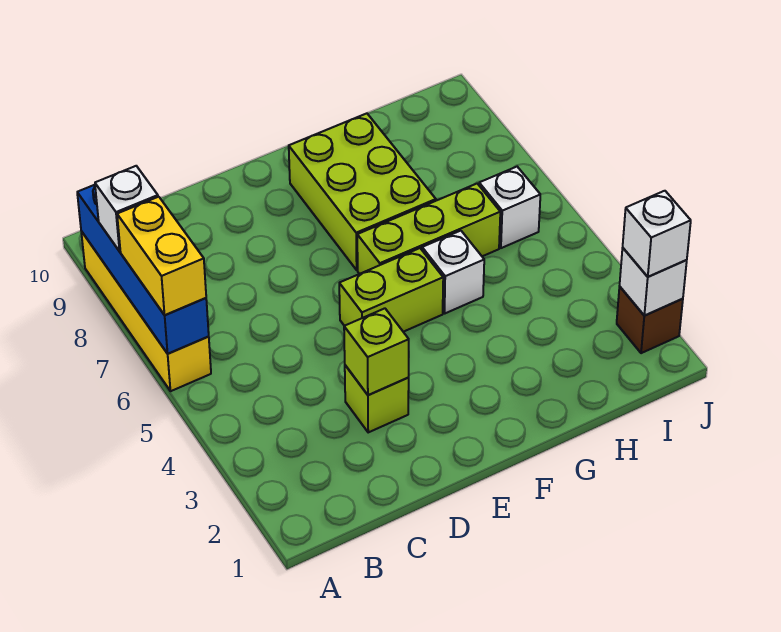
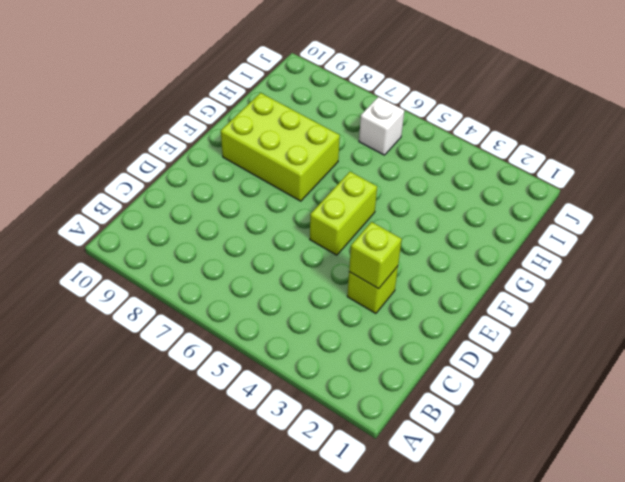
none -> yellow 1x4 brick [81,231,211,391]
none -> lime 1x3 brick [357,184,500,274]
none -> white 1x1 brick [422,231,484,313]

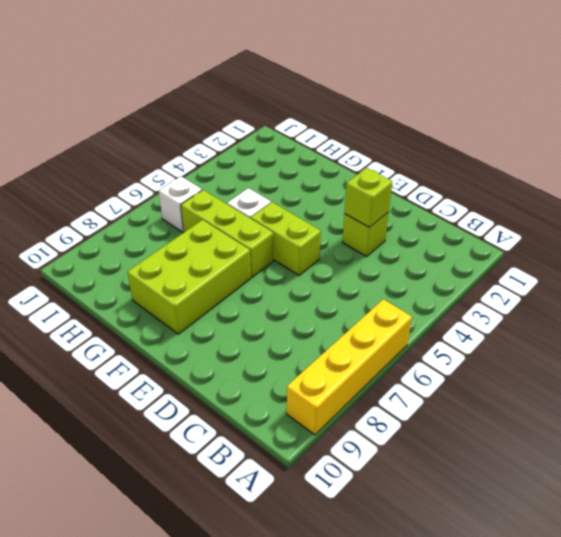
none -> brown 1x1 brick [617,287,683,353]
none -> blue 1x4 brick [77,185,209,354]
none -> white 1x1 brick [620,248,687,316]

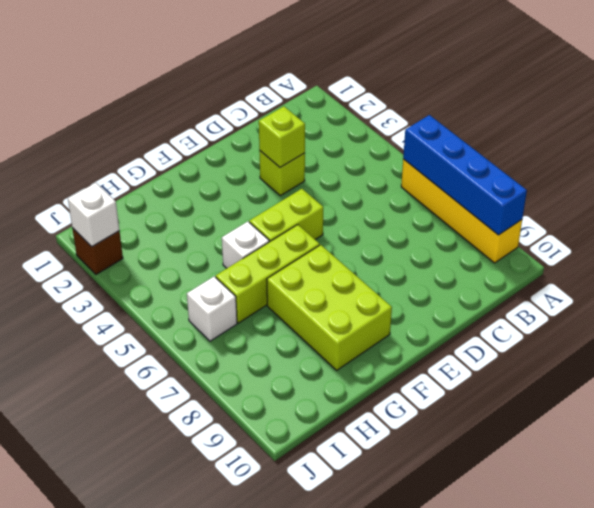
none -> yellow 1x2 brick [117,197,206,315]
none -> white 1x1 brick [95,166,158,251]
none -> white 1x1 brick [623,191,691,277]

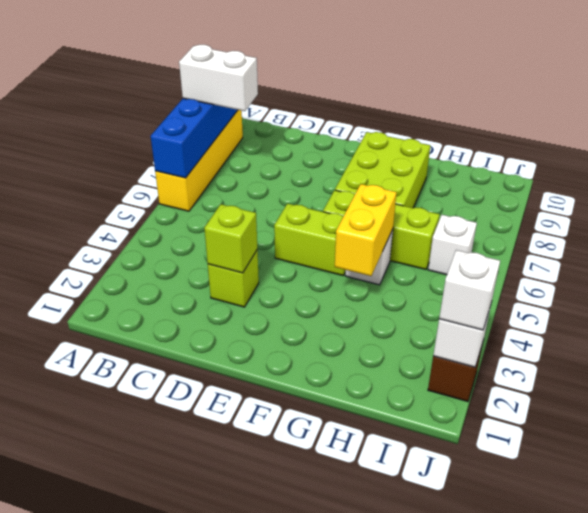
white 1x2 brick [179,45,258,111] -> white 1x1 brick [95,166,158,251]
yellow 1x2 brick [335,184,397,276] -> yellow 1x2 brick moved to [117,197,206,315]

